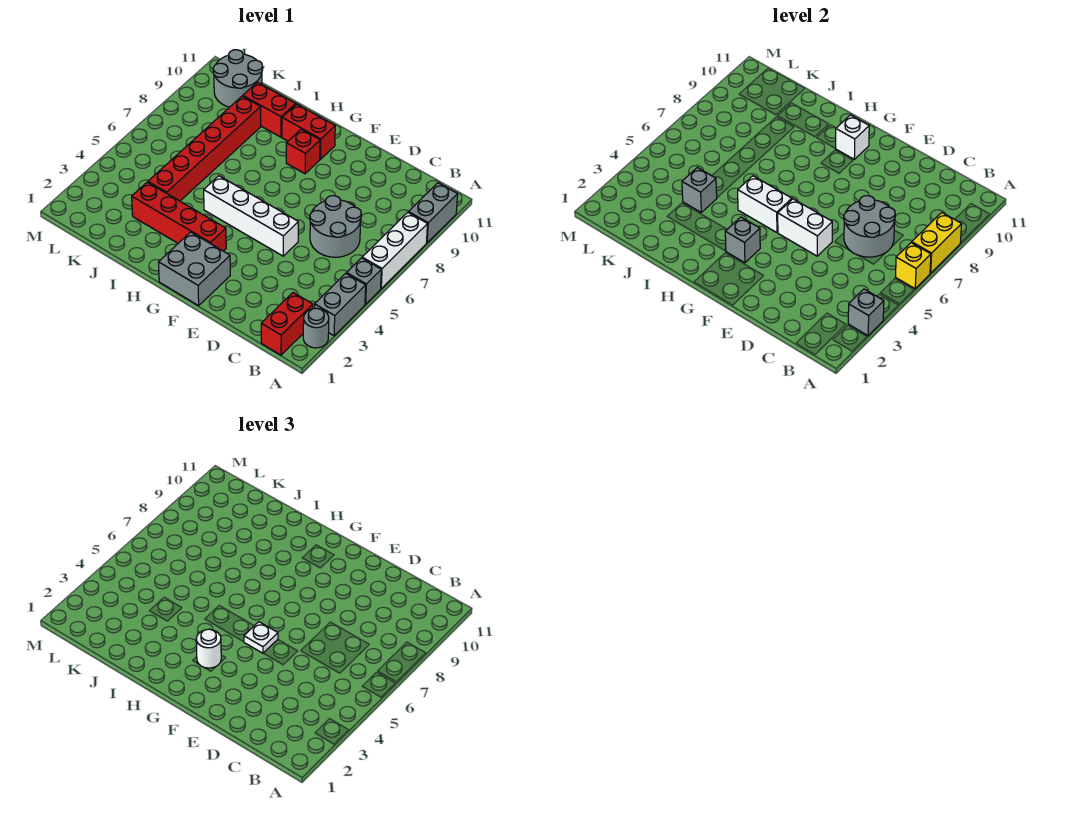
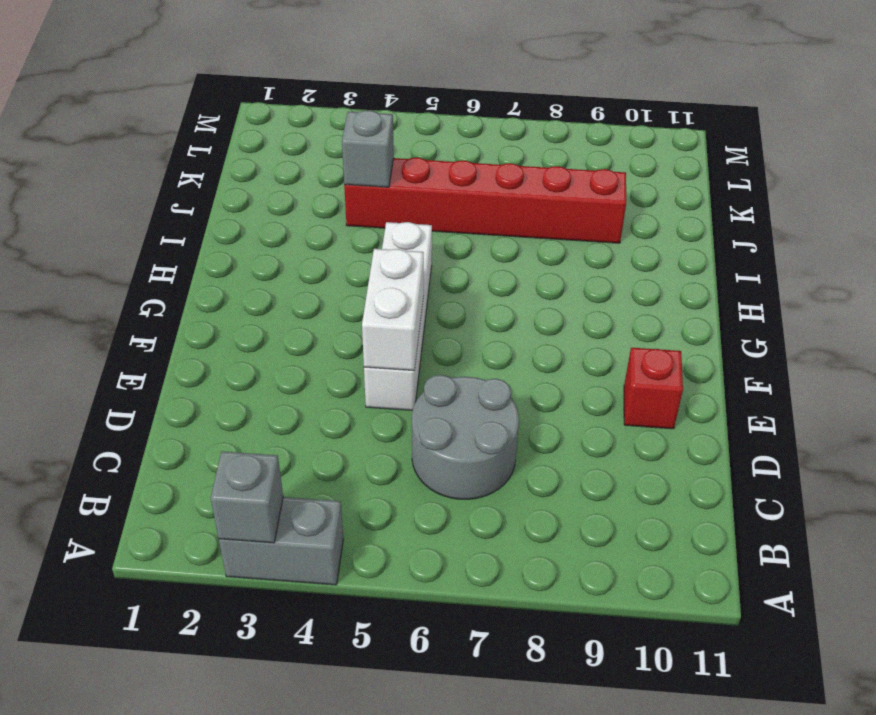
red 1x1 brick [624,348,683,429] -> red 1x1 brick moved to [286,129,320,174]
none -> grey 1x1 round brick [303,308,329,348]
none -> grey 1x1 brick [346,258,381,304]
none -> white 1x3 brick [362,213,428,289]

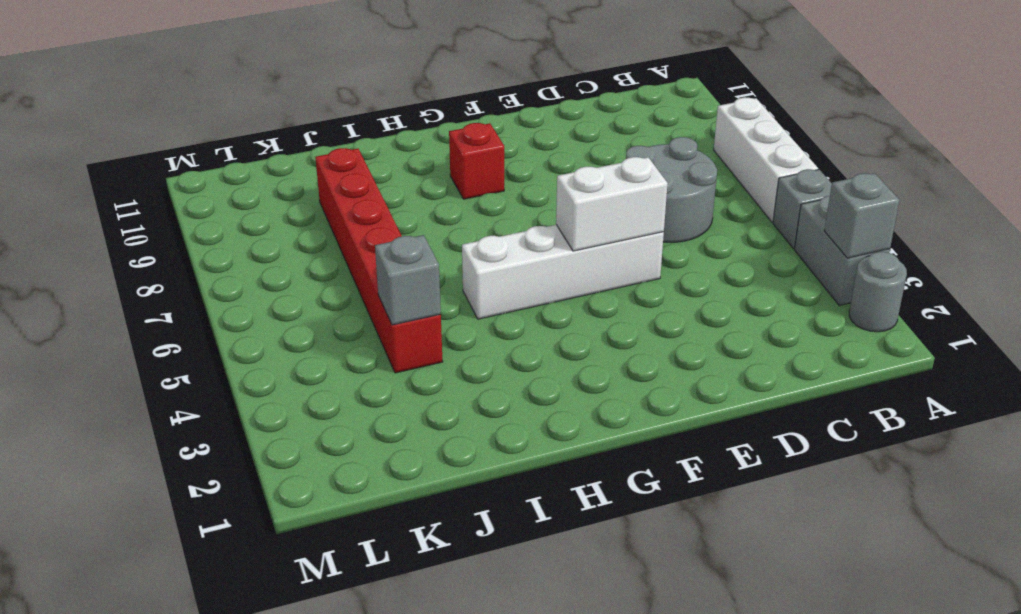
none -> grey 1x2 brick [408,183,458,243]
none -> red 1x2 brick [261,293,313,355]
none -> grey 2x2 brick [159,232,230,306]

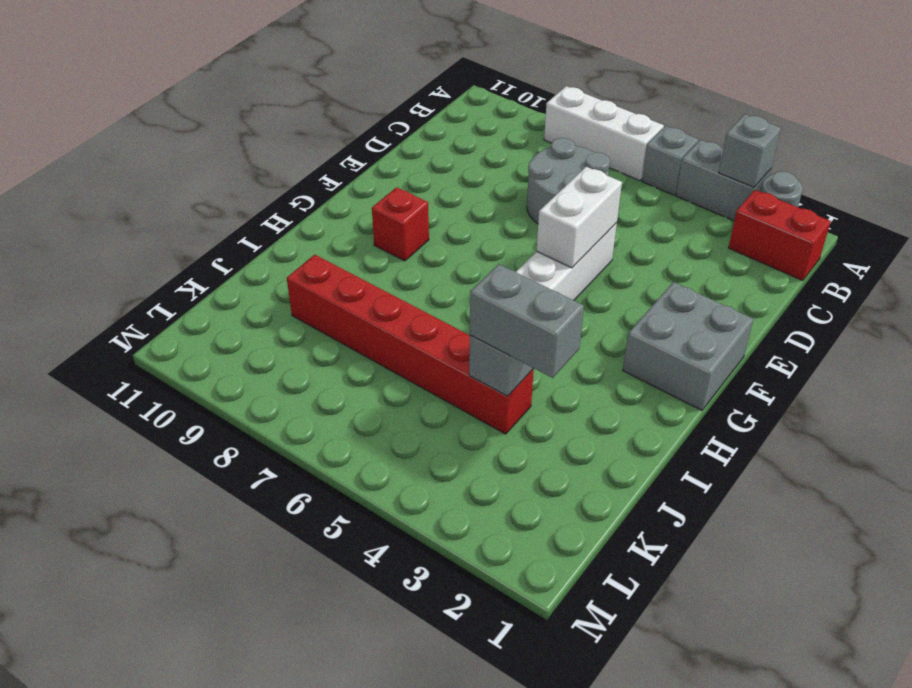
grey 1x2 brick [470,264,584,378] -> grey 1x2 brick moved to [408,183,458,243]
none -> red 1x4 brick [132,182,226,251]
none -> red 1x2 brick [282,104,335,159]
none -> red 1x2 brick [243,82,296,137]

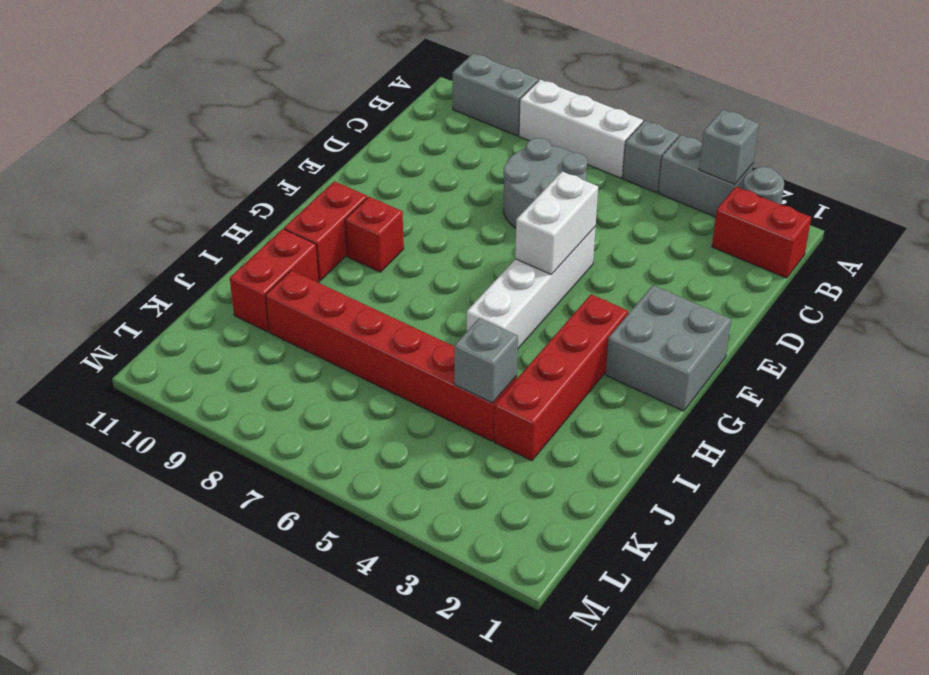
none -> grey 2x2 round brick [213,50,263,107]
none -> yellow 1x1 brick [896,243,931,289]
none -> yellow 1x2 brick [912,213,962,273]

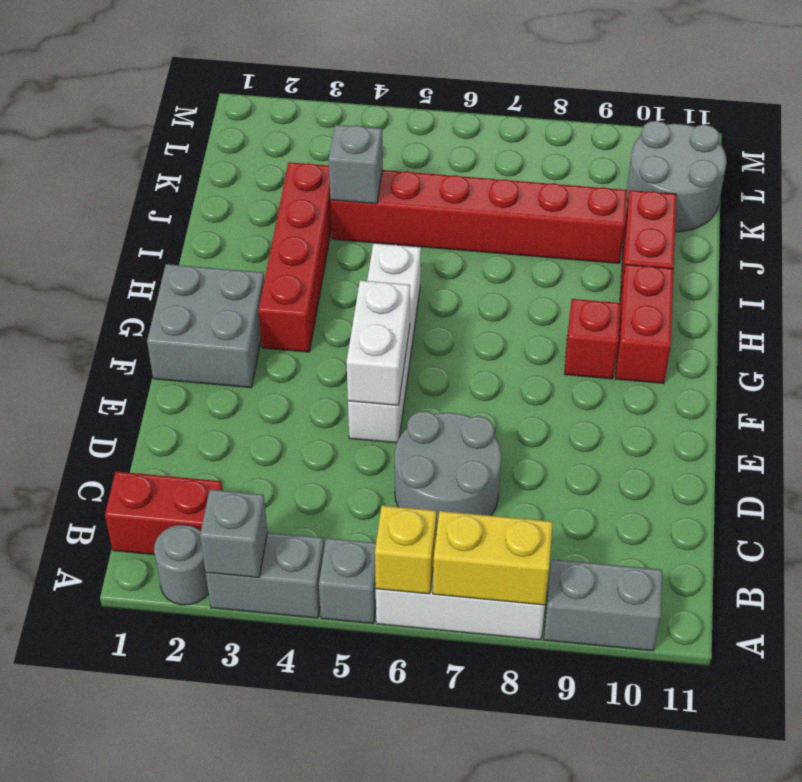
none -> grey 2x2 round brick [844,196,895,257]
none -> grey 1x1 brick [725,217,760,263]
none -> white 1x2 brick [738,176,792,233]

